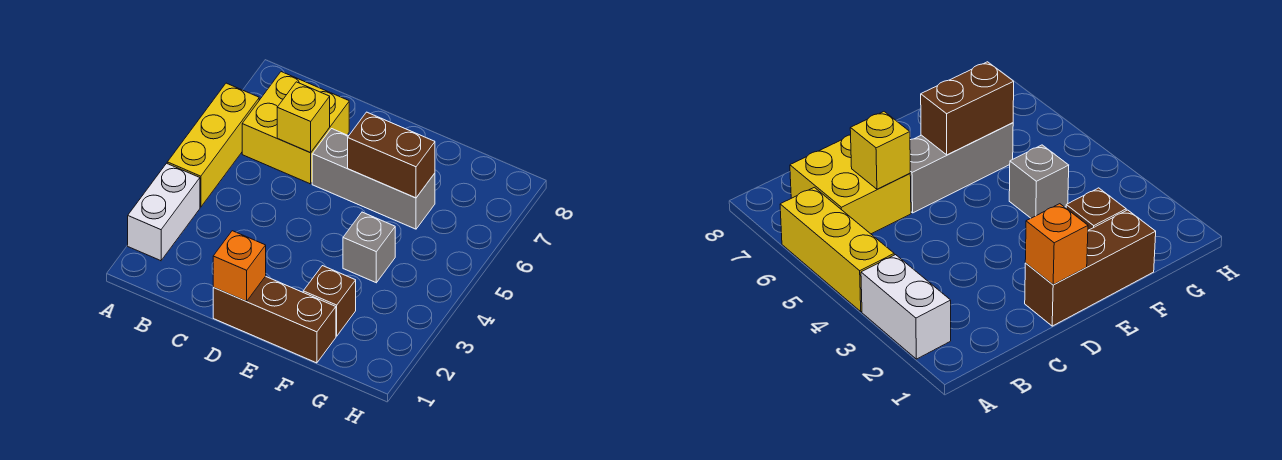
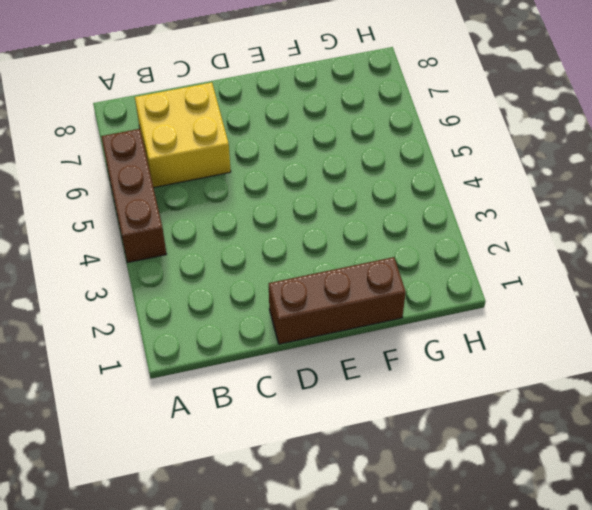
brown 1x3 brick [101,129,166,262] -> yellow 1x3 brick [167,83,259,207]
none -> white 1x2 brick [128,163,200,261]
none -> grey 1x3 brick [312,129,435,229]

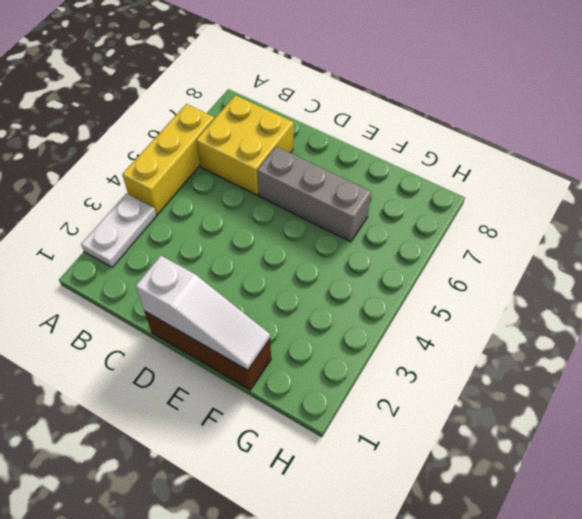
white 1x2 plate [81,193,156,268] -> white 1x2 brick [128,163,200,261]
white 1x3 slope [136,256,270,370] -> orange 1x1 brick [213,231,266,301]
none -> brown 1x1 brick [303,266,356,336]
none -> grey 1x1 brick [343,212,395,283]

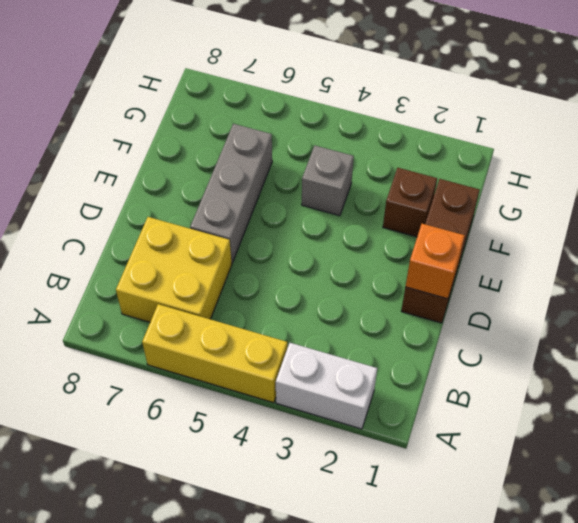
none -> yellow 1x1 brick [277,82,330,153]
none -> brown 1x2 brick [348,112,435,198]

